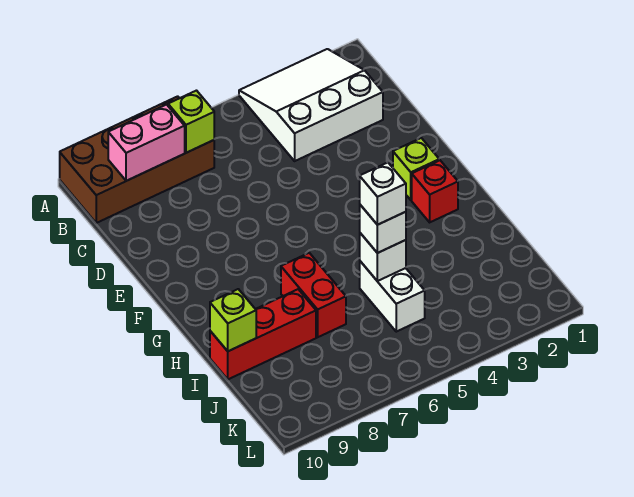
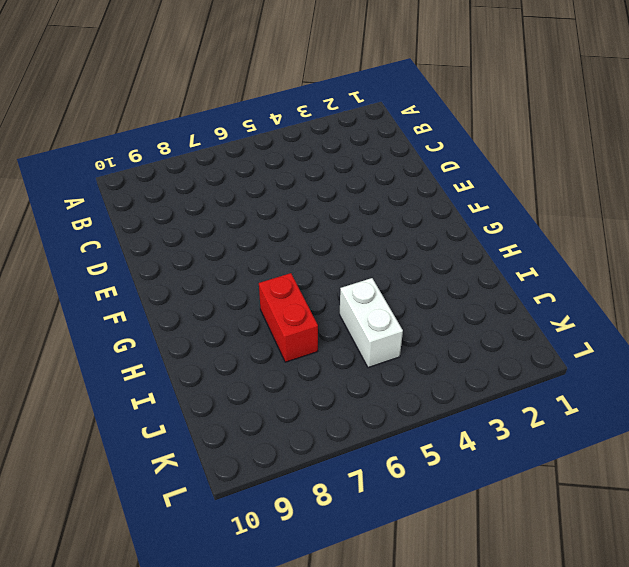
none -> white 3x3 slope [239,49,383,161]
none -> brown 2x4 brick [60,96,214,223]
none -> lime 1x1 brick [393,138,439,200]

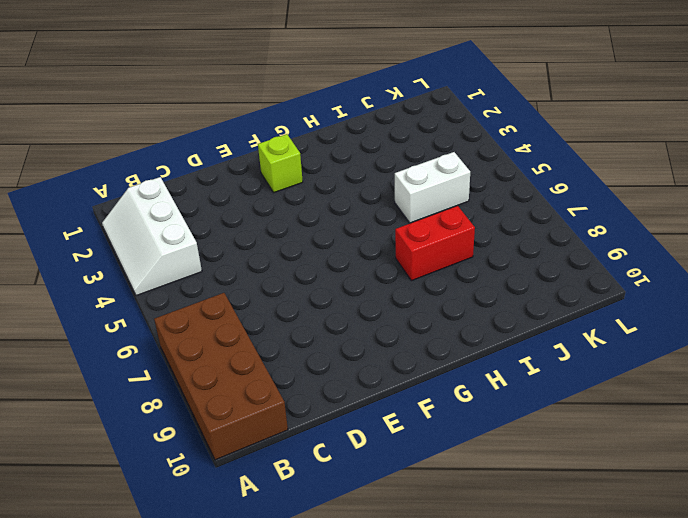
white 2x3 slope [102,177,202,296] -> white 3x3 slope [239,49,383,161]
none -> red 1x1 brick [412,160,458,222]
none -> red 1x3 brick [210,289,316,379]
none -> lime 1x1 brick [168,91,214,153]

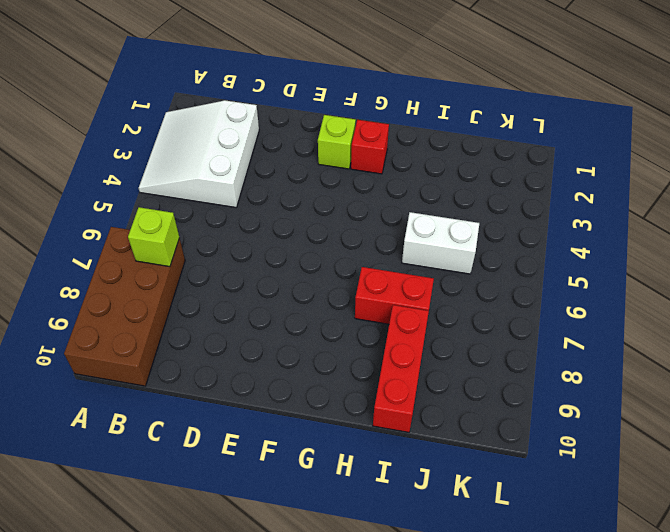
none -> pink 1x2 brick [108,105,185,181]
none -> white 1x1 brick [360,233,406,281]
none -> lime 1x1 brick [210,289,256,351]

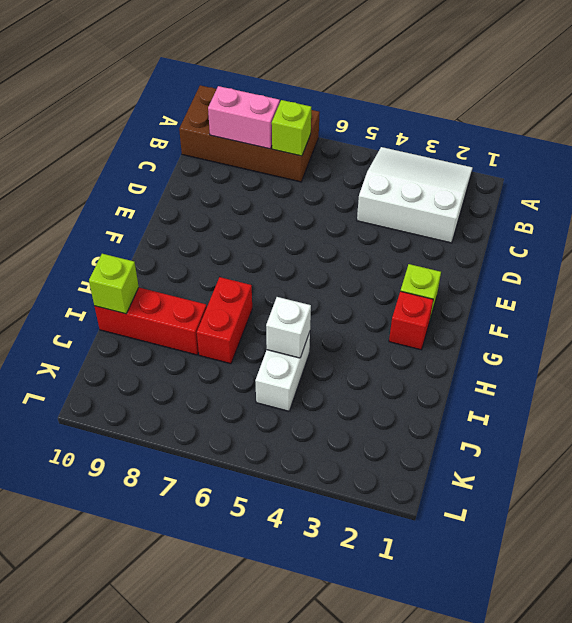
none -> white 1x1 brick [360,205,406,253]
none -> white 1x1 brick [360,162,406,225]

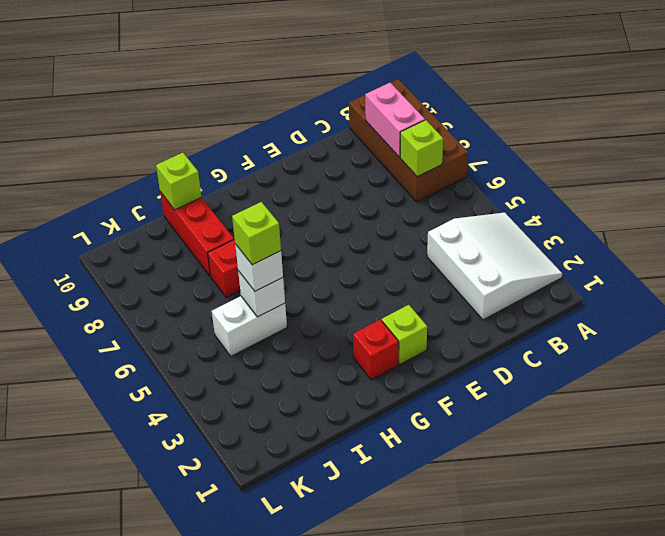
lime 1x1 brick [232,202,281,265] -> white 1x1 brick [360,162,406,225]

